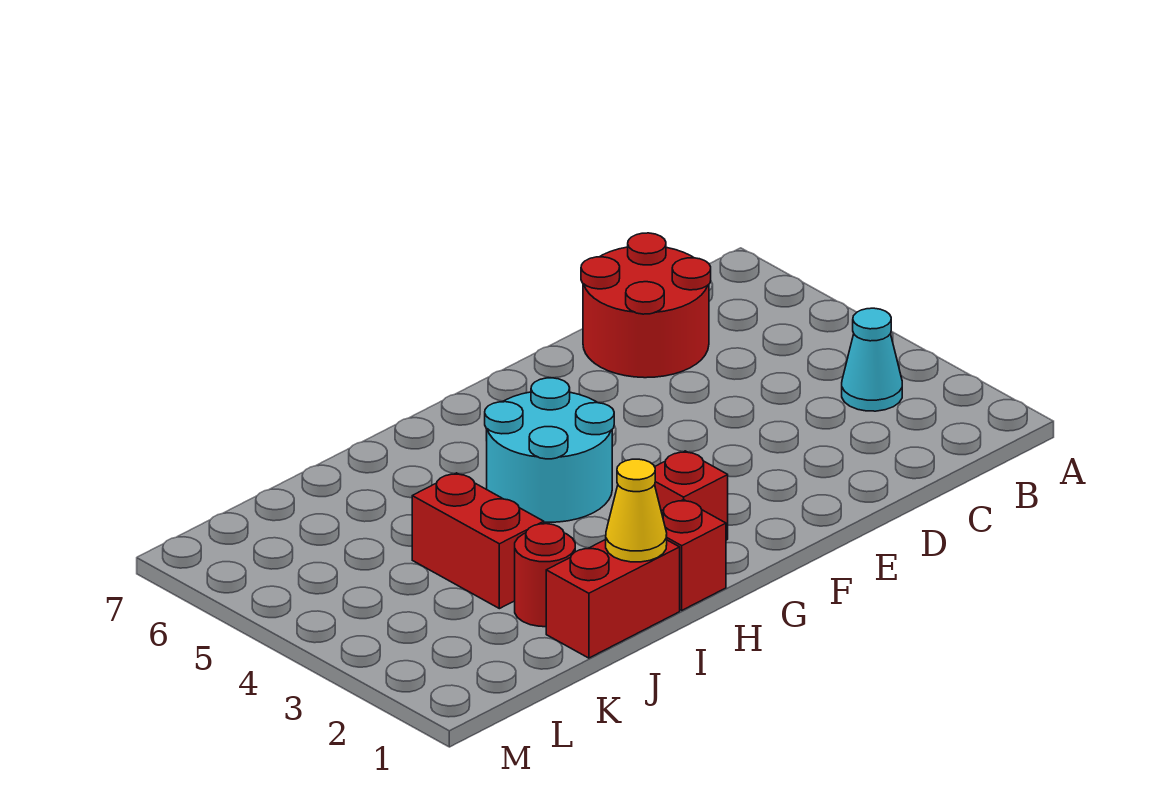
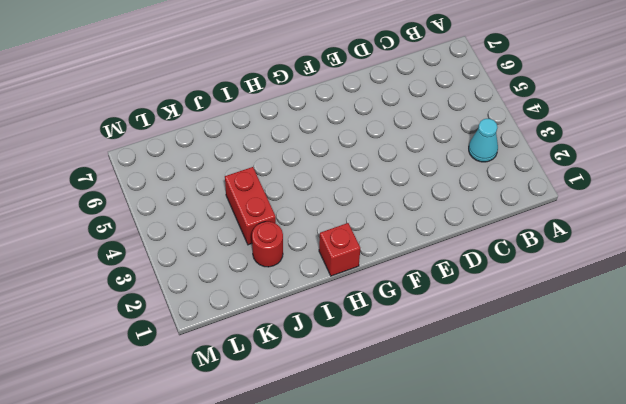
none -> red 2x2 round brick [581,233,711,378]
none -> red 1x1 brick [655,451,728,540]

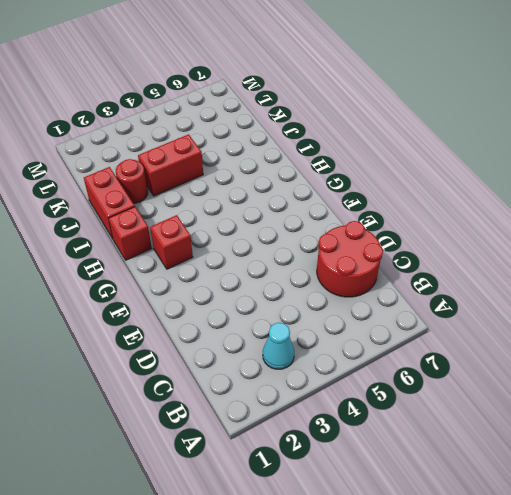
none -> cyan 2x2 round brick [485,378,614,522]
none -> yellow 1x1 cone [606,459,667,562]

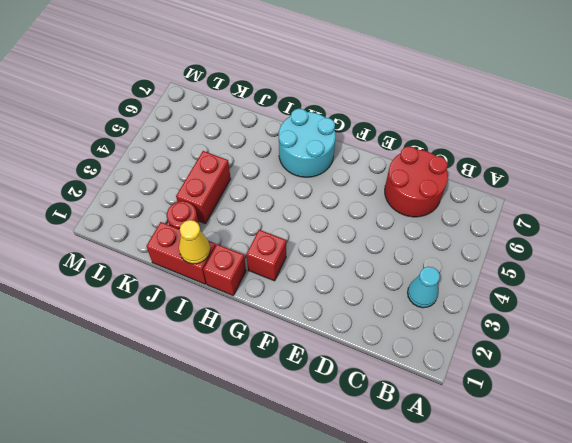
cyan 2x2 round brick [279,109,336,177] -> cyan 2x2 round brick moved to [485,378,614,522]

